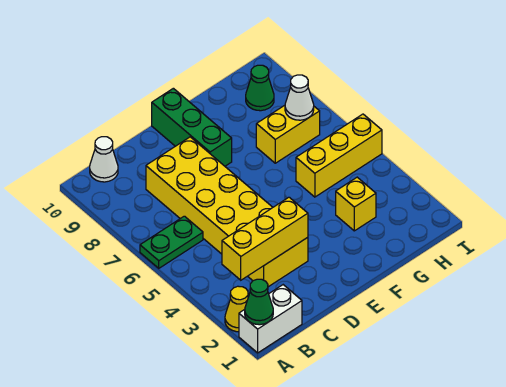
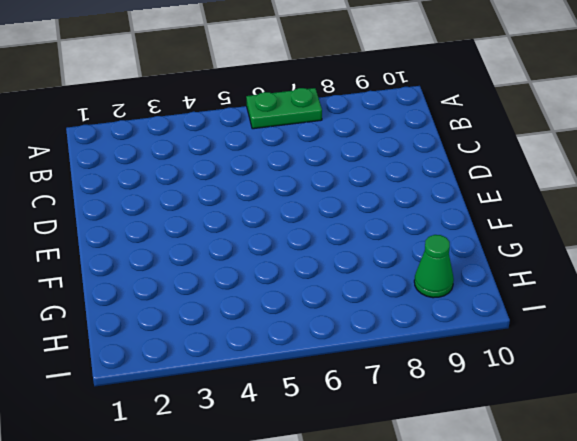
green 1x2 plate [246,88,322,129] -> green 1x2 plate turned to [140,216,203,268]
none -> white 1x2 brick [239,285,302,353]
none -> yellow 1x1 cone [225,286,248,332]
none -> white 1x1 cone [90,137,118,182]

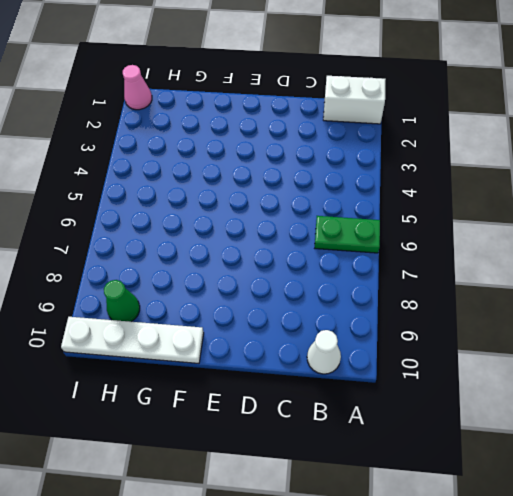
white 1x4 plate [61,317,204,363] -> none
pink 1x1 cone [123,65,152,110] -> none
none -> yellow 1x1 cone [225,286,248,332]
none -> yellow 2x6 brick [146,137,308,287]
none -> green 1x3 brick [152,88,232,166]

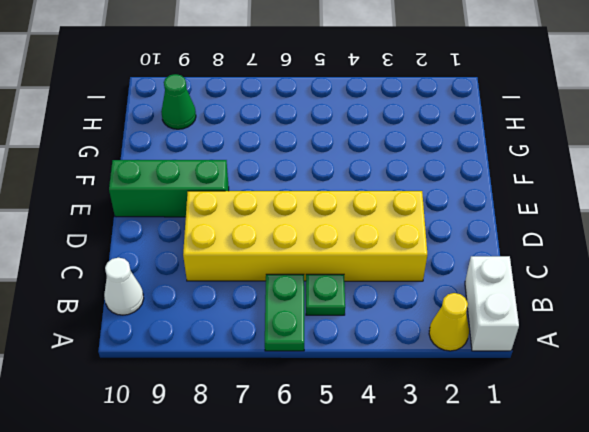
green 1x1 plate [306,274,345,315] -> none
none -> yellow 1x1 brick [336,177,376,231]
none -> yellow 1x3 brick [296,114,382,197]
none -> yellow 1x2 brick [256,105,320,163]

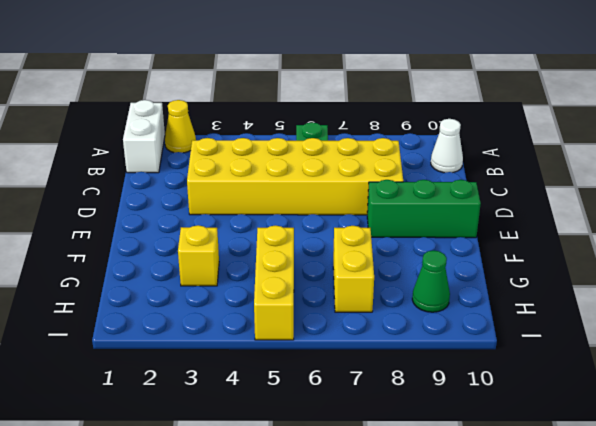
none -> green 1x1 cone [245,279,273,325]
none -> yellow 1x3 brick [222,197,308,280]
none -> white 1x1 cone [285,75,314,120]

